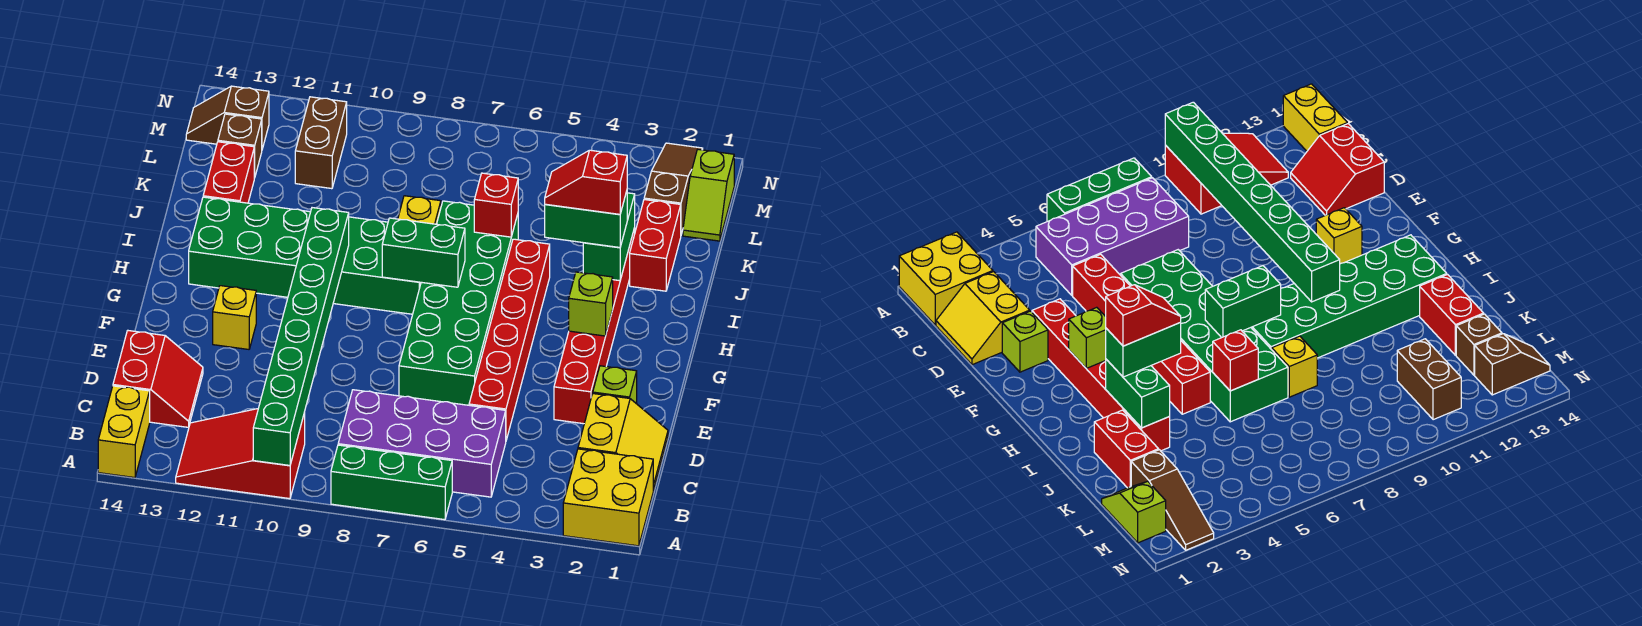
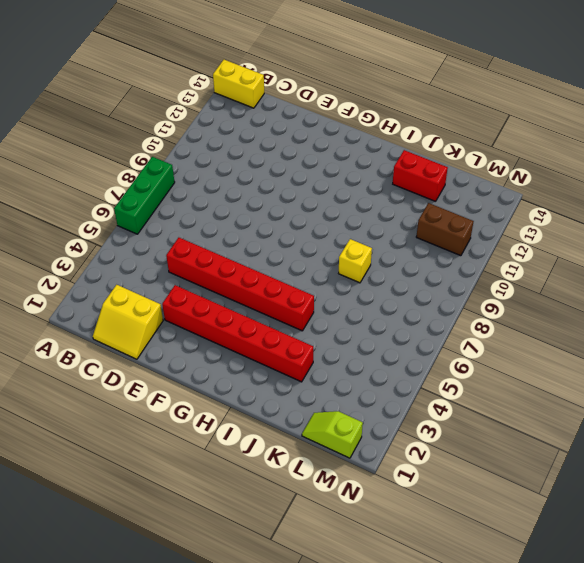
none -> yellow 2x2 brick [563,449,653,546]
none -> red 2x3 slope [176,409,305,499]
none -> purple 2x4 brick [338,390,506,497]

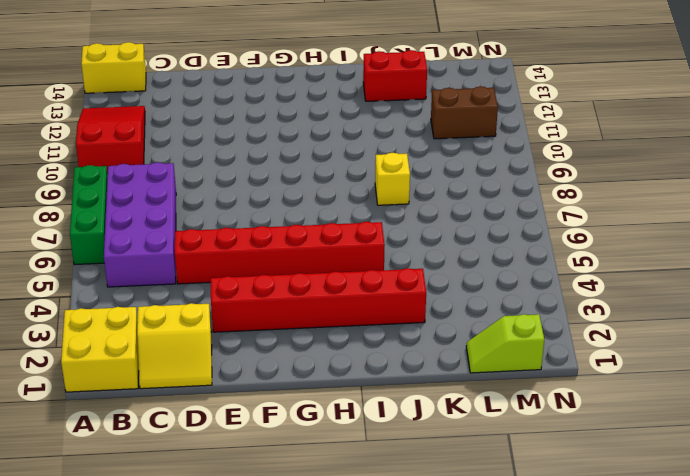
none -> red 2x2 slope [113,331,203,427]
none -> lime 1x1 brick [593,366,637,404]
none -> green 2x6 brick [399,201,518,405]

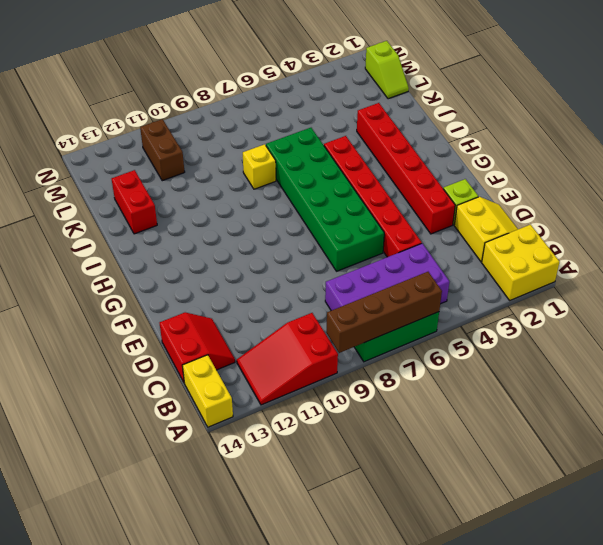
brown 1x4 brick [326,272,442,353] -> none
none -> yellow 1x1 brick [213,286,256,349]
none -> green 2x6 brick [189,197,421,314]
none -> red 1x2 brick [630,200,681,291]

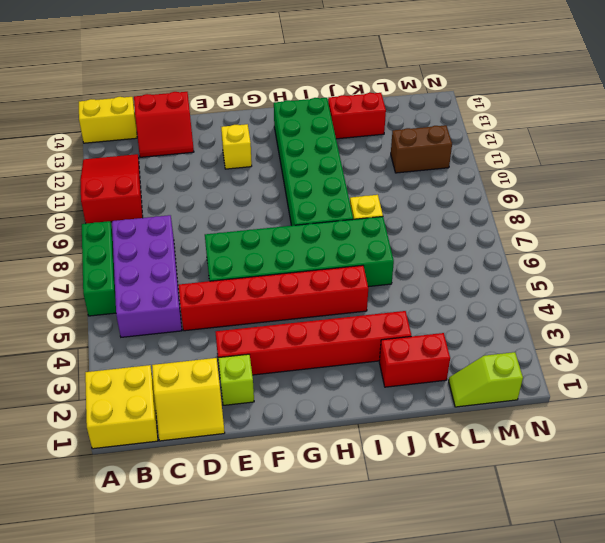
none -> brown 1x3 slope [644,143,703,234]
none -> brown 1x1 brick [218,114,262,178]
none -> brown 1x2 slope [186,86,269,149]

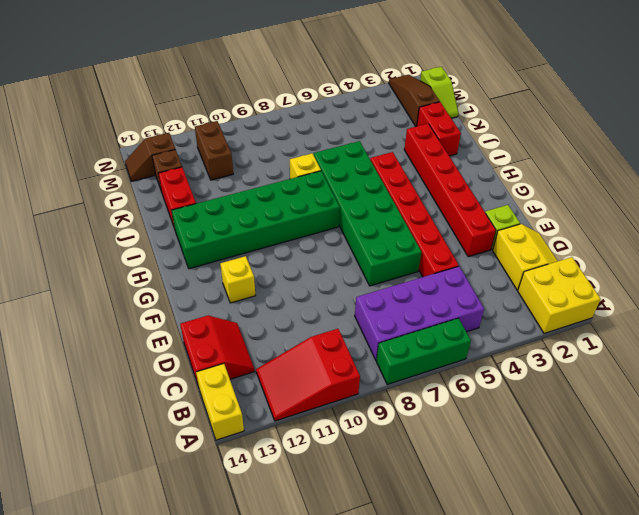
none -> green 1x8 brick [253,208,349,466]
none -> lime 1x1 brick [569,272,613,336]
none -> green 1x2 brick [382,218,465,287]

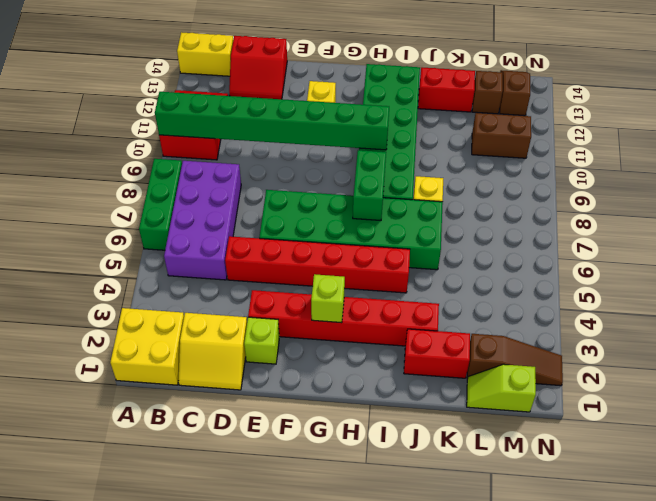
none -> green 1x2 brick [583,193,635,281]
none -> red 1x1 brick [474,173,518,237]
none -> green 1x2 brick [545,191,627,248]

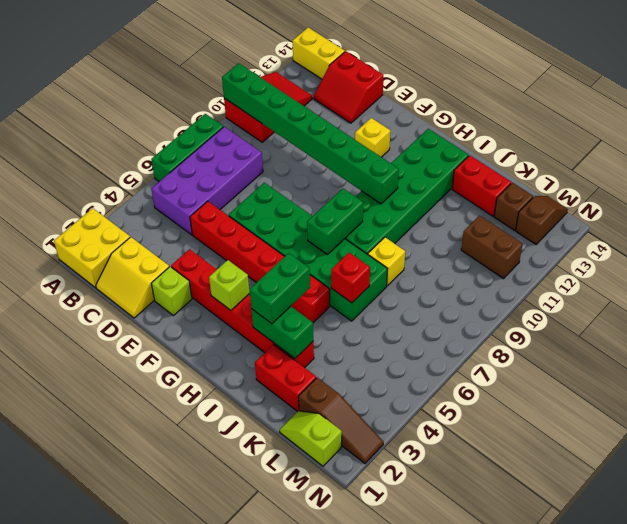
none -> red 1x2 slope [545,150,627,214]

